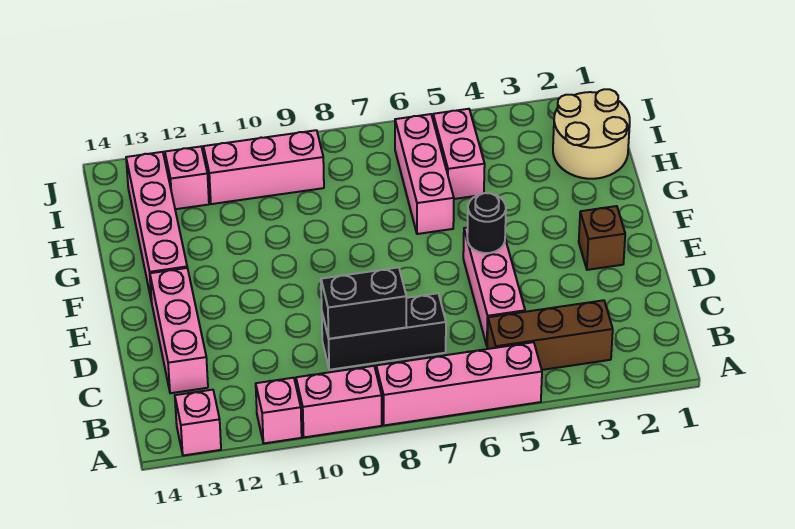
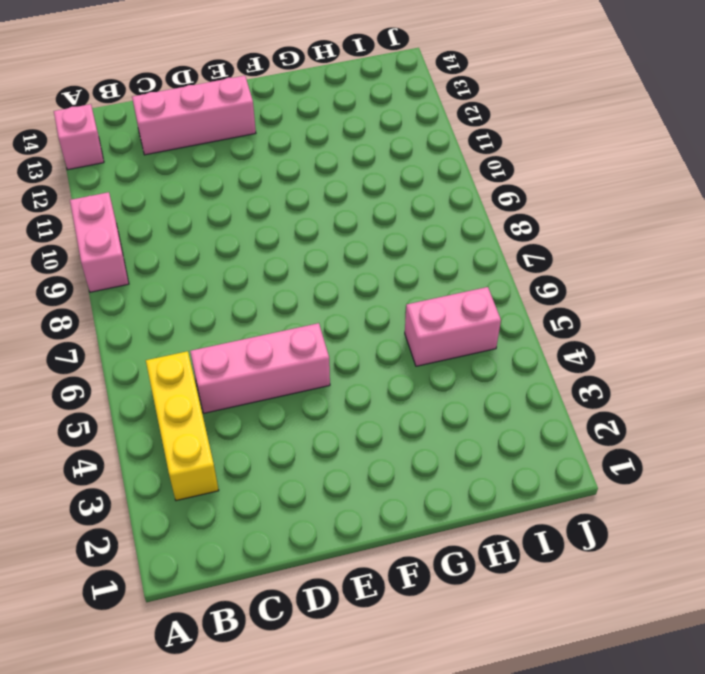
yellow 1x3 brick [146,351,219,501] -> brown 1x3 brick [487,300,613,370]
none -> pink 1x4 brick [376,342,542,425]
none -> pink 1x1 brick [256,378,302,443]
none -> black 1x3 brick [322,293,446,370]

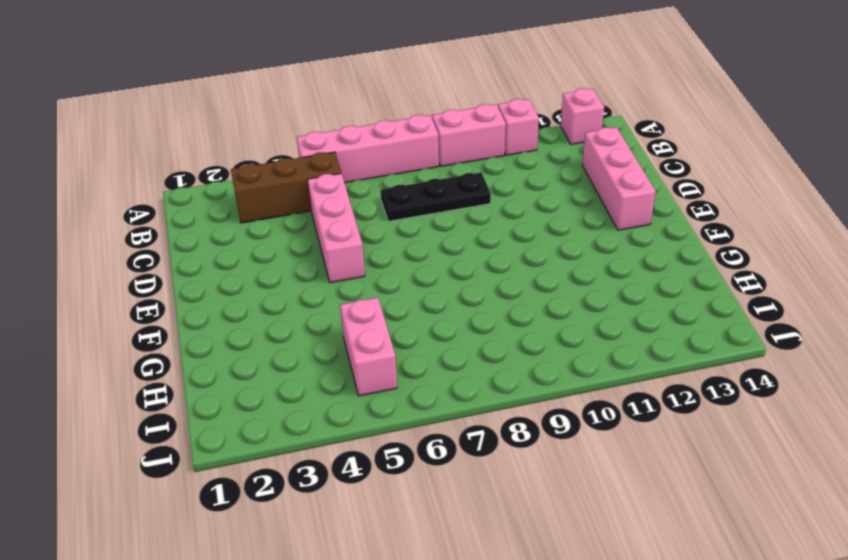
black 1x3 plate [381,173,491,221] -> black 1x3 brick [322,293,446,370]
none -> brown 1x1 brick [579,206,625,270]
none -> pink 1x4 brick [126,152,187,301]
none -> pink 1x3 brick [395,114,454,234]

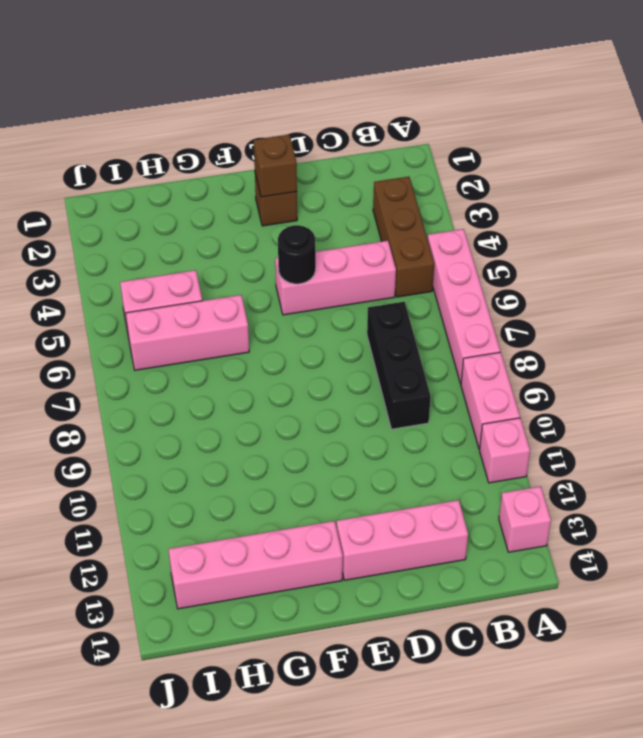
brown 1x1 brick [254,135,297,197] -> none
none -> tan 2x2 round brick [553,89,630,179]
none -> pink 1x3 brick [203,130,324,204]
none -> pink 1x1 brick [165,147,209,209]

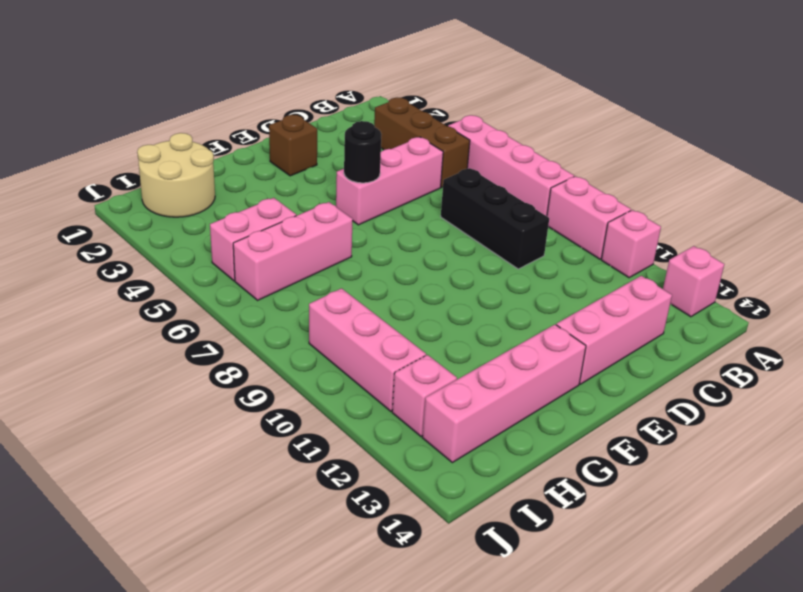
none -> black 1x2 brick [321,267,406,339]

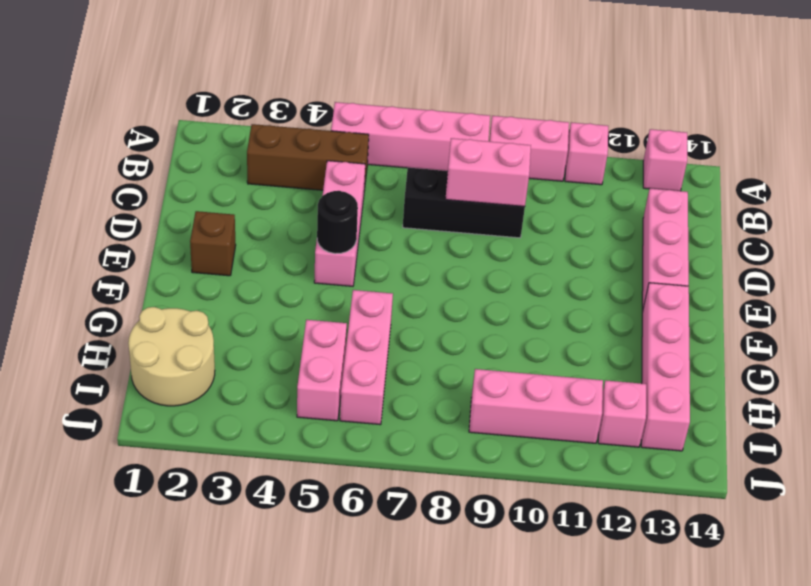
pink 1x2 brick [446,138,531,207] -> black 1x2 brick [321,267,406,339]

